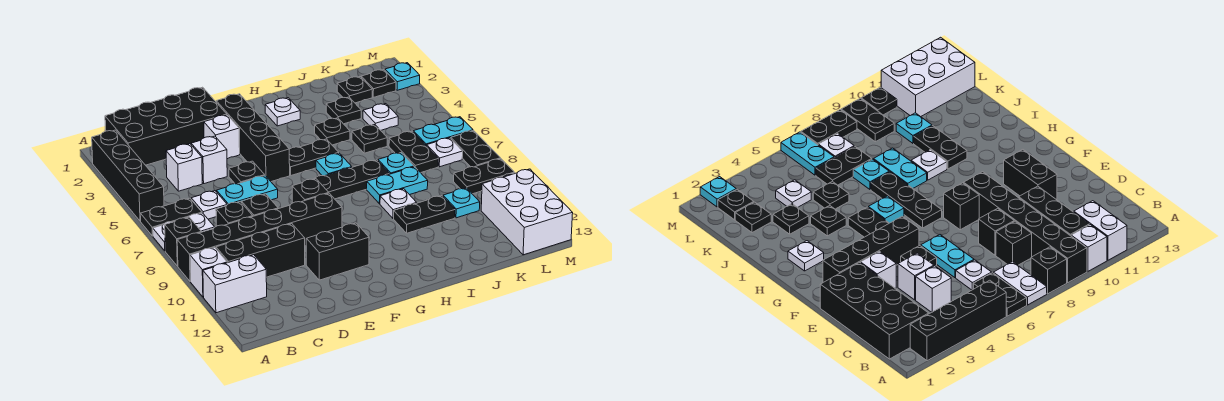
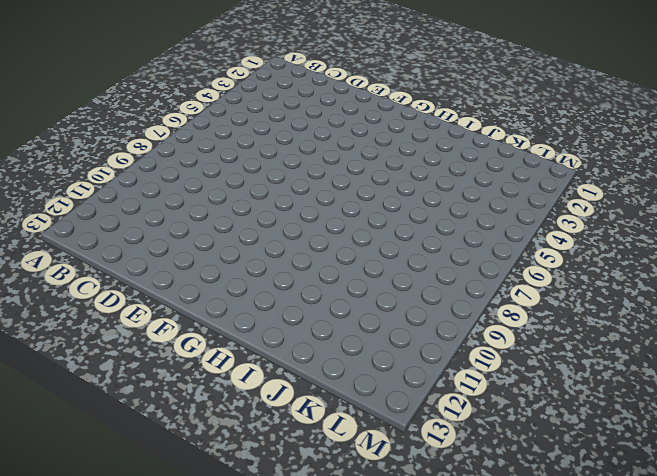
none -> black 1x4 brick [92,130,164,221]
none -> black 1x2 plate [140,198,202,236]
none -> white 1x2 plate [153,213,214,251]
none -> black 1x1 brick [165,217,201,266]

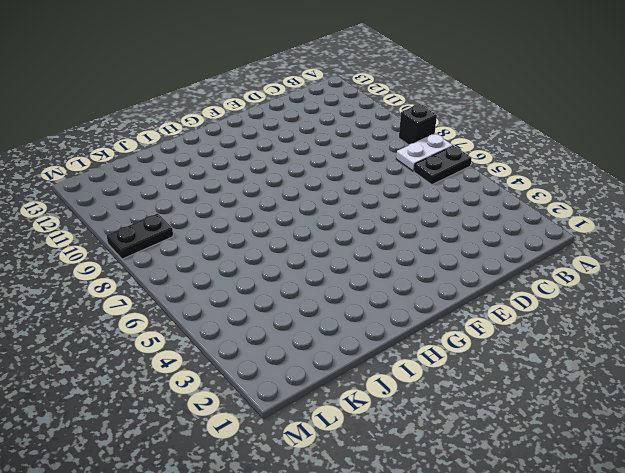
none -> black 1x4 brick [92,130,164,221]
none -> black 1x6 brick [177,193,342,282]
none -> white 1x1 brick [190,247,227,297]
none -> white 1x2 brick [203,255,267,313]

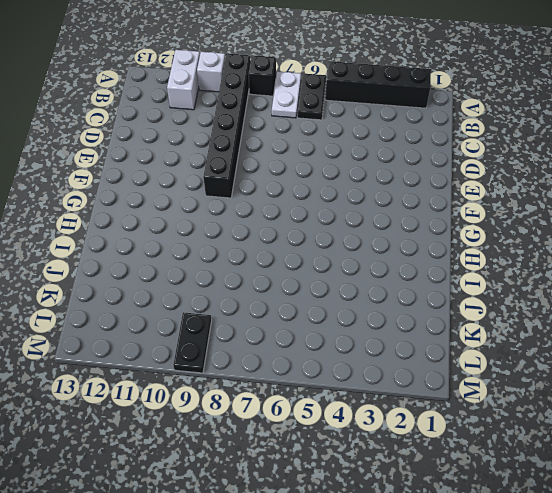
none -> black 2x4 brick [105,87,227,165]
none -> black 1x3 brick [216,224,305,277]
none -> white 1x1 brick [166,144,202,191]
none -> white 1x1 plate [191,191,227,219]

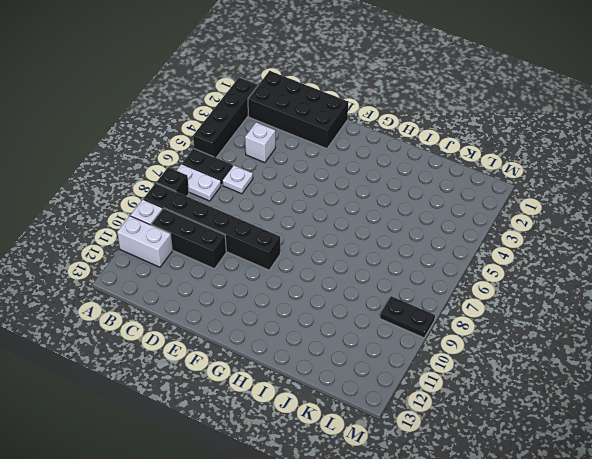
none -> black 1x1 brick [216,202,253,226]
none -> white 1x1 brick [191,136,227,184]
none -> cyan 1x2 plate [216,176,278,204]
none -> black 1x1 brick [242,194,278,216]

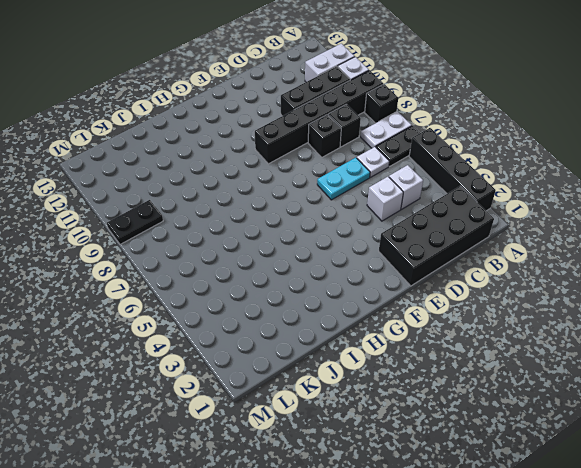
none -> white 1x1 brick [204,115,240,159]
none -> black 1x1 plate [229,161,265,184]
none -> black 1x2 brick [306,223,369,280]
none -> black 1x4 brick [216,94,290,182]

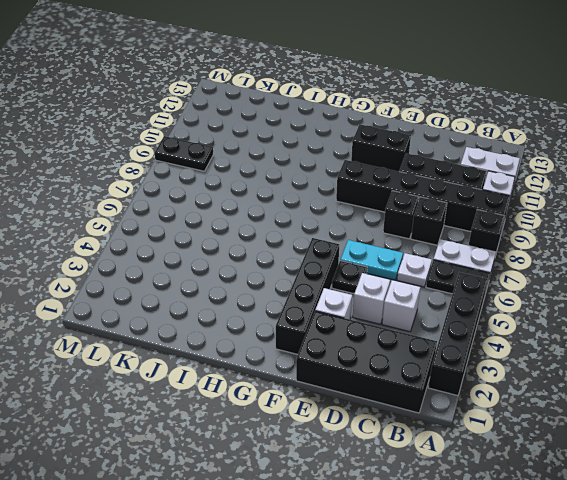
none -> black 1x1 brick [292,179,328,203]
none -> black 1x2 plate [289,139,339,175]
none -> black 1x3 plate [315,160,389,199]
none -> white 1x1 plate [265,98,300,126]

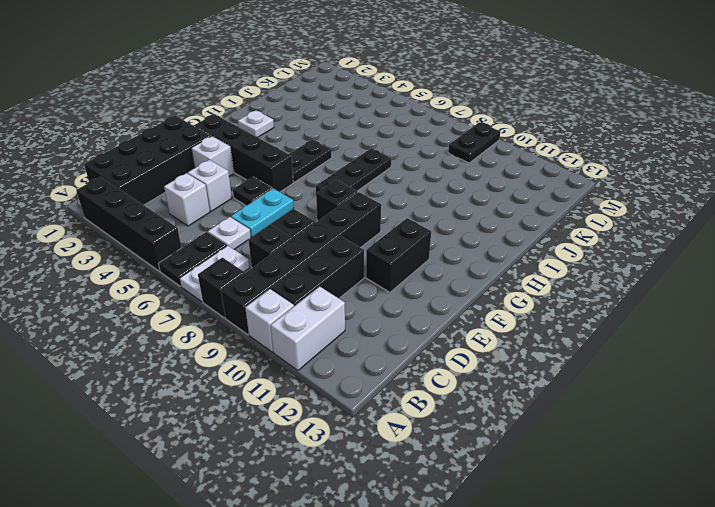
none -> cyan 1x1 plate [316,153,352,176]
none -> black 1x1 plate [315,118,350,145]
none -> cyan 1x2 plate [367,167,428,204]
none -> white 1x1 plate [380,189,416,218]

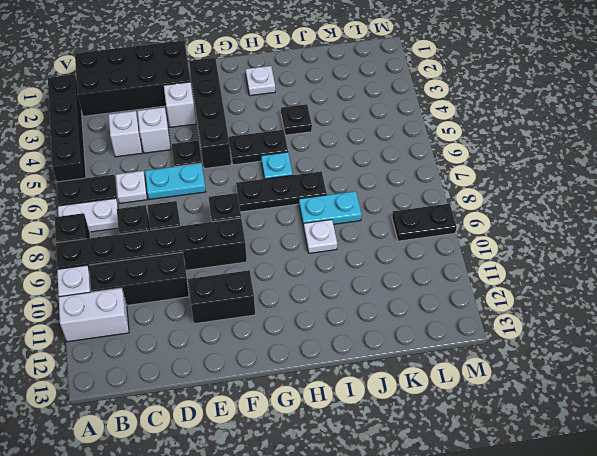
none -> black 1x2 plate [394,196,455,233]
none -> black 1x1 plate [326,97,361,124]
none -> black 1x1 plate [352,125,387,153]
none -> cyan 1x1 plate [378,153,414,174]

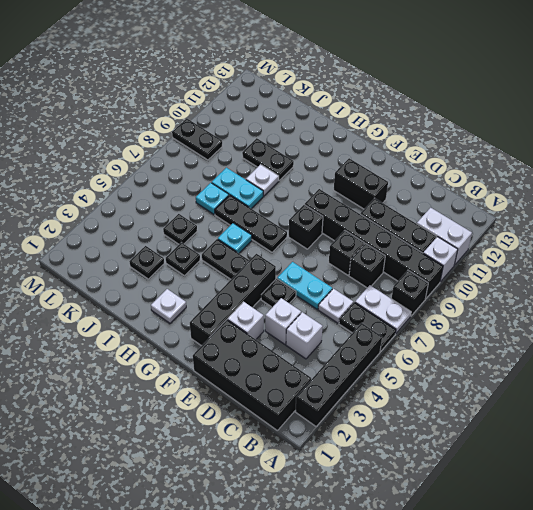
none -> black 1x1 plate [337,77,372,103]
none -> white 1x1 plate [363,104,398,130]
none -> black 1x2 plate [389,131,438,173]
none -> cyan 1x1 plate [443,188,480,218]

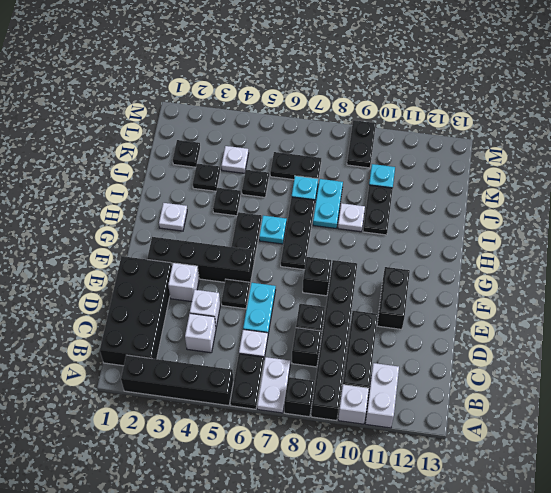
none -> black 1x1 plate [361,70,396,97]
none -> cyan 1x2 plate [413,117,473,146]
none -> white 1x1 plate [427,138,463,167]
none -> white 2x3 brick [481,169,573,255]

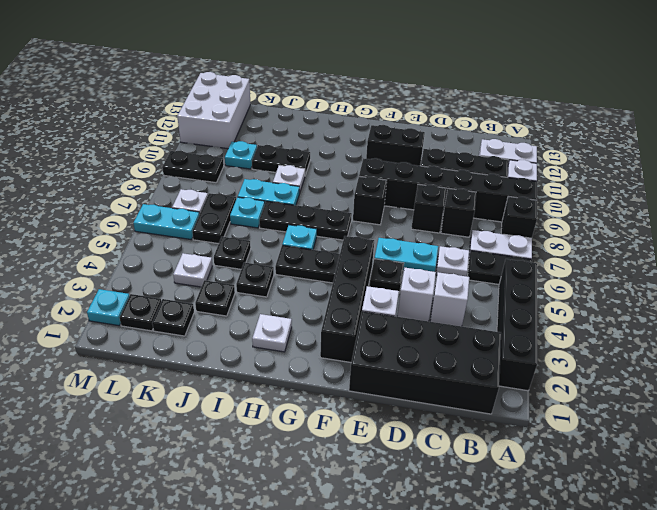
none -> black 1x2 plate [451,131,501,167]
none -> black 1x1 plate [861,87,897,115]

